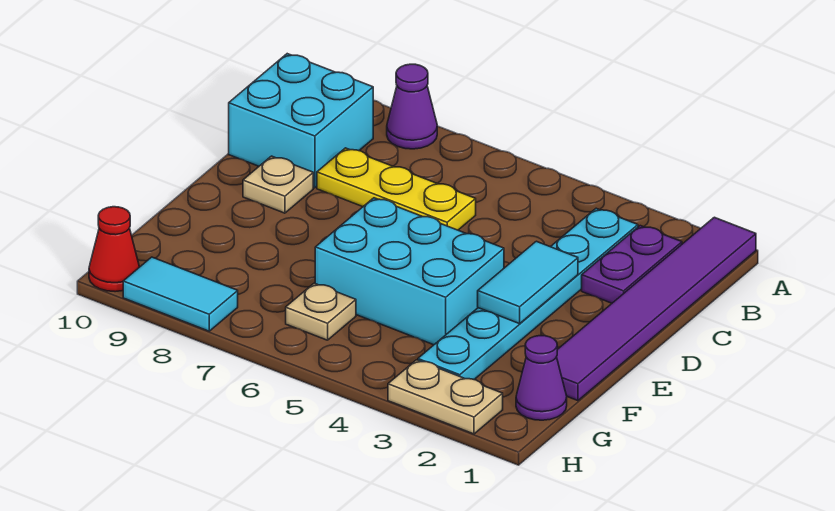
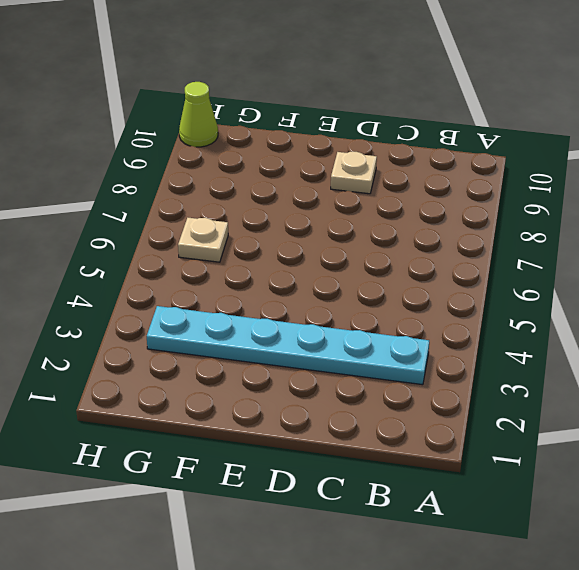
lime 1x1 cone [179,82,218,147] -> red 1x1 cone [89,207,139,292]
none -> purple 1x6 tile [557,217,756,401]
none -> purple 1x1 cone [387,64,437,149]
none -> purple 1x2 plate [582,226,682,303]

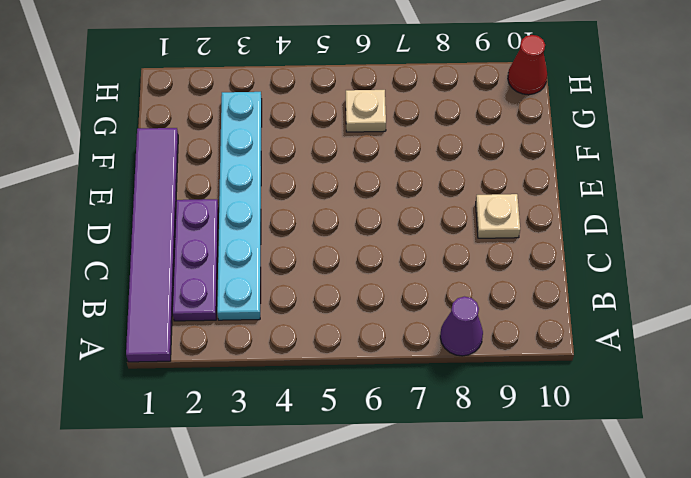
purple 1x3 plate [173,199,218,321] -> purple 1x2 plate [582,226,682,303]
none -> cyan 2x2 brick [229,54,373,188]
none -> yellow 1x3 plate [317,148,476,230]
none -> cyan 2x3 brick [315,198,504,345]

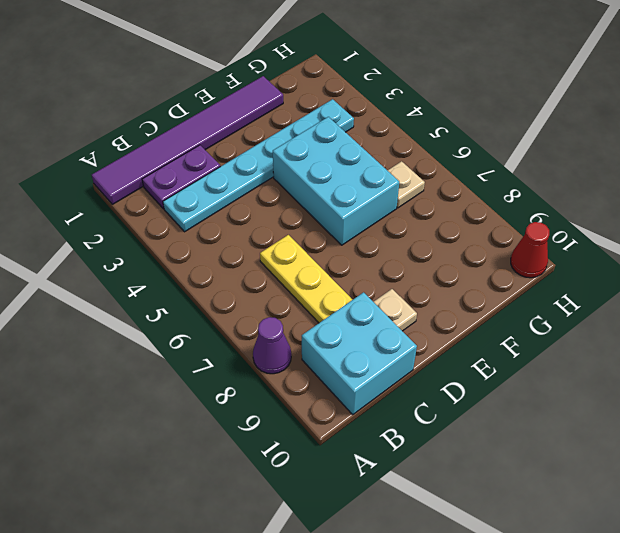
none -> purple 1x1 cone [516,336,567,420]
none -> tan 1x2 plate [388,360,503,434]
none -> cyan 1x2 tile [123,257,238,331]

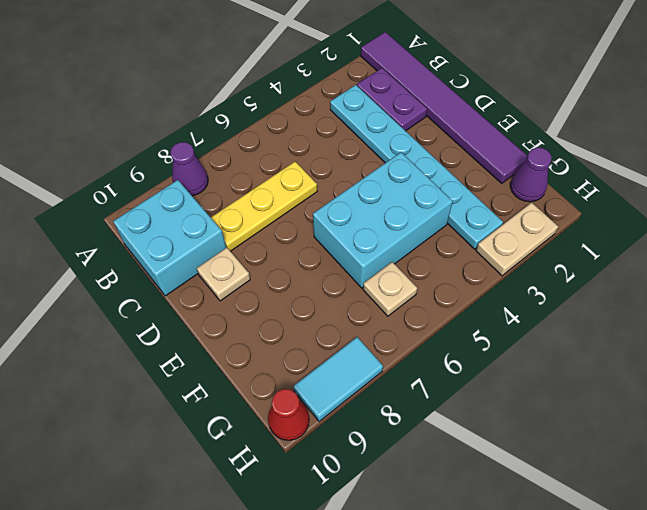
none -> cyan 1x2 tile [478,241,578,324]

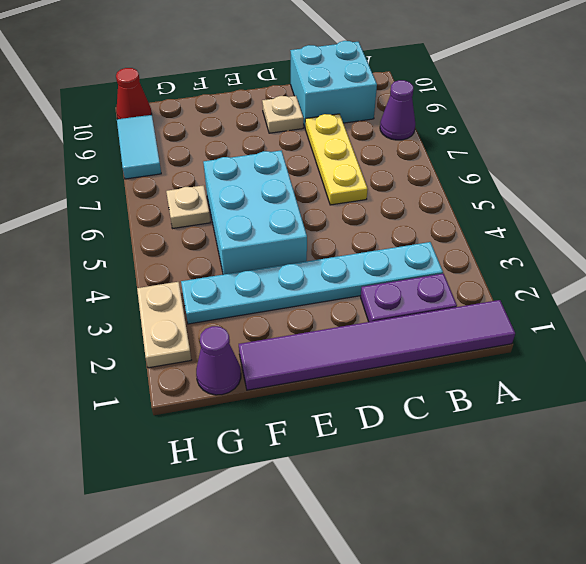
none -> cyan 1x2 tile [478,241,578,324]

